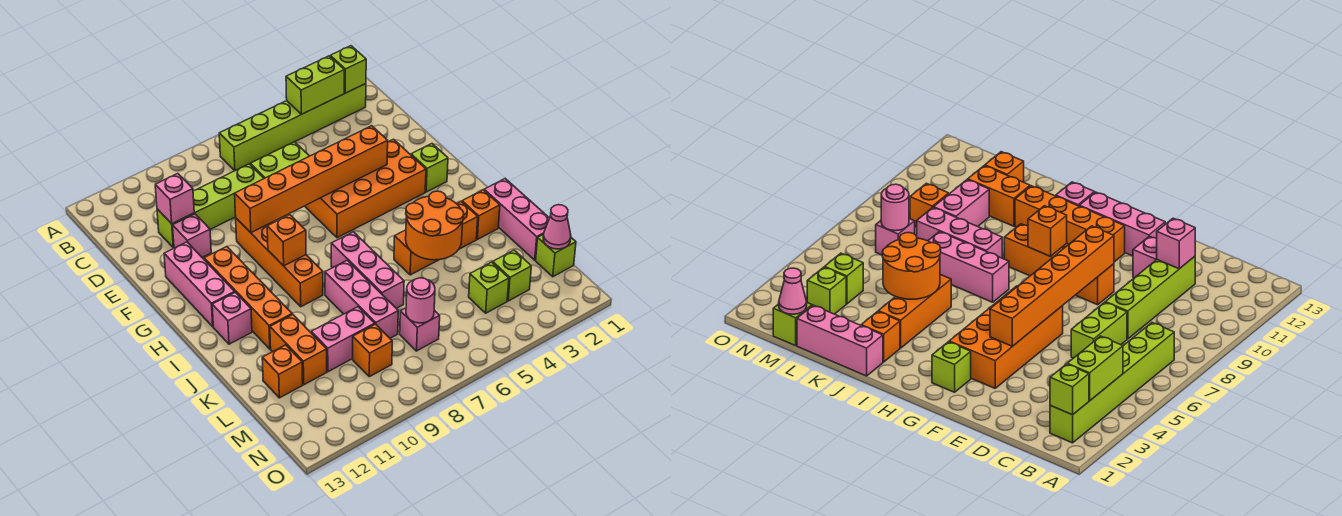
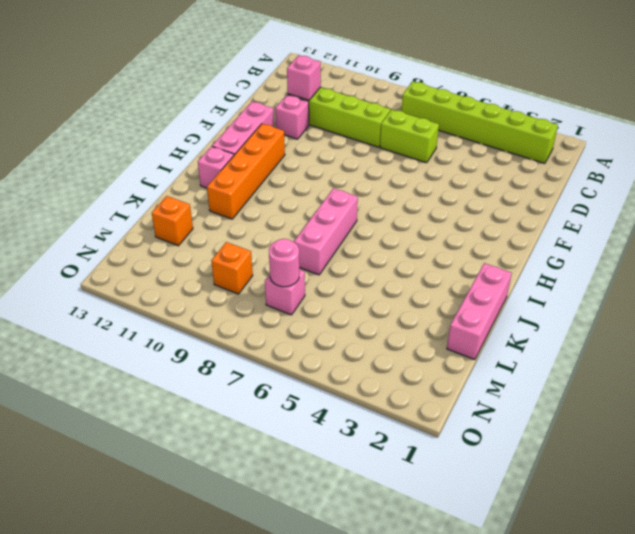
none -> orange 2x4 brick [305,139,426,238]
none -> orange 1x4 brick [236,218,323,307]
none -> lime 1x1 brick [411,144,448,192]
none -> orange 1x1 brick [462,190,500,239]

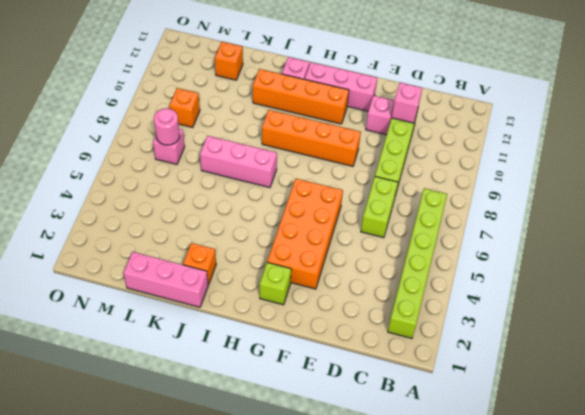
none -> orange 1x3 brick [394,201,478,275]
none -> pink 1x3 brick [325,261,398,338]
none -> orange 1x2 brick [270,314,327,385]
none -> pink 1x2 brick [311,307,375,372]

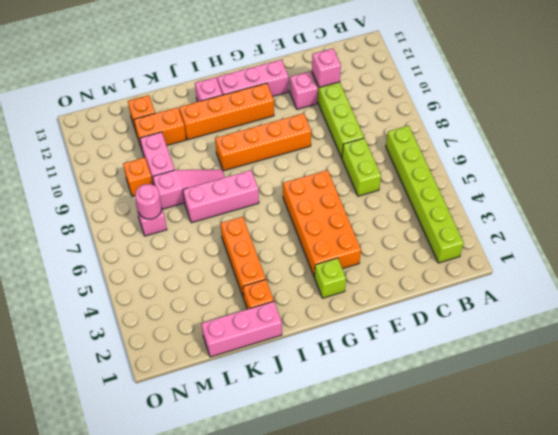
pink 1x3 slope [153,169,225,209] -> pink 1x3 brick [325,261,398,338]
none -> lime 1x1 brick [536,234,576,277]
none -> lime 1x1 brick [493,250,531,301]
none -> lime 1x1 brick [469,262,509,313]
none -> lime 1x1 brick [330,46,366,93]

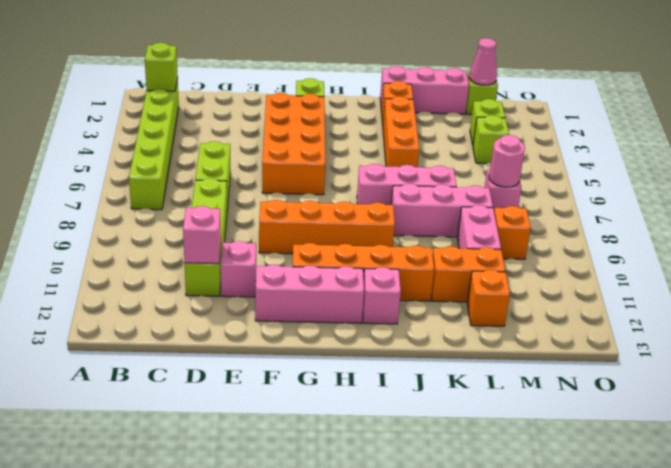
none -> lime 1x2 brick [286,56,344,114]
none -> orange 1x6 brick [235,126,388,233]
none -> orange 1x1 brick [267,215,306,266]
none -> orange 2x2 round brick [406,191,464,260]

